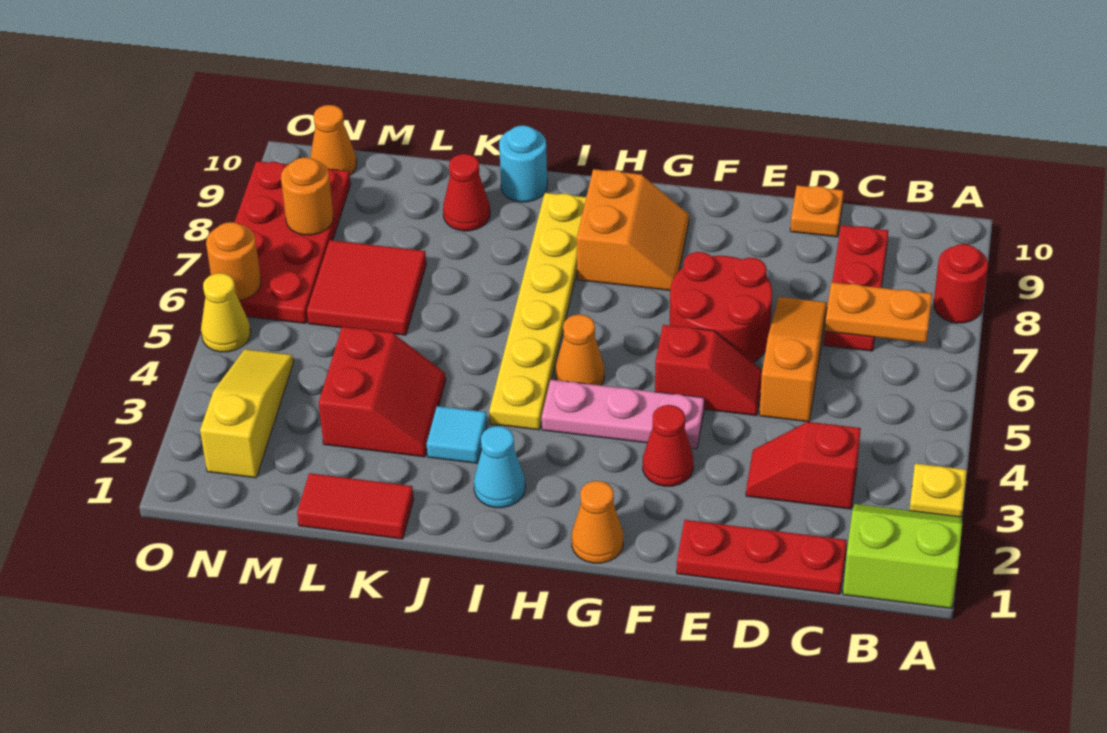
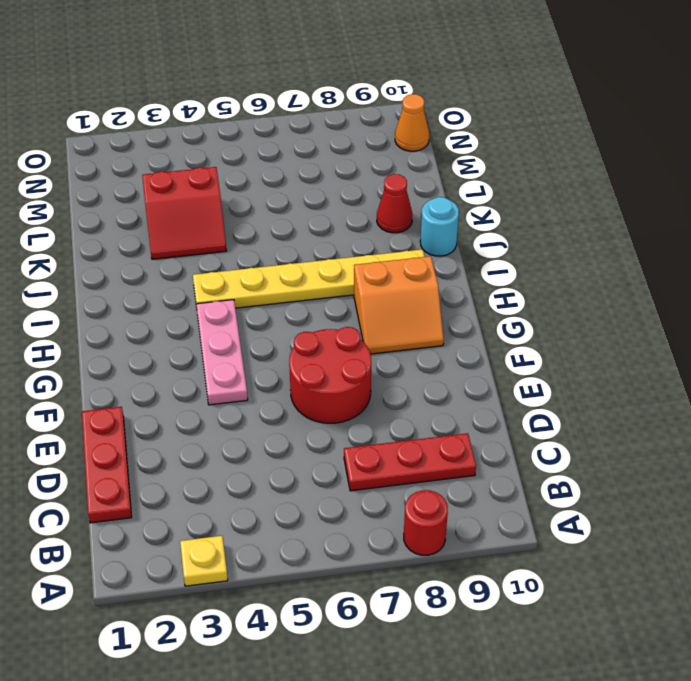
none -> lime 2x2 slope [843,504,962,608]
none -> red 1x2 slope [746,422,861,509]
none -> orange 1x3 slope [759,297,827,422]
none -> orange 1x1 plate [790,185,844,237]

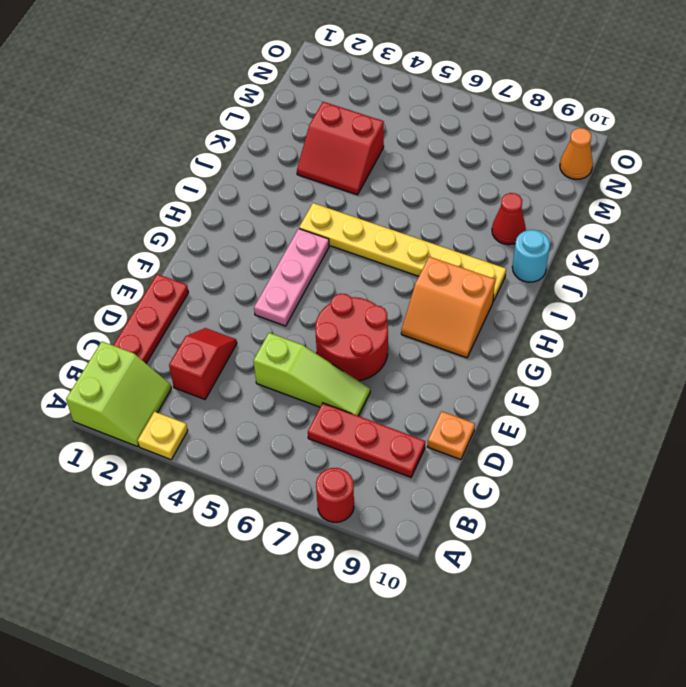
lime 1x3 slope [253,333,370,416] -> orange 1x3 slope [759,297,827,422]
none -> red 1x2 slope [655,325,762,416]
none -> red 1x1 cone [643,405,693,486]
none -> orange 1x1 cone [572,481,623,563]
none -> orange 1x1 cone [555,314,604,385]

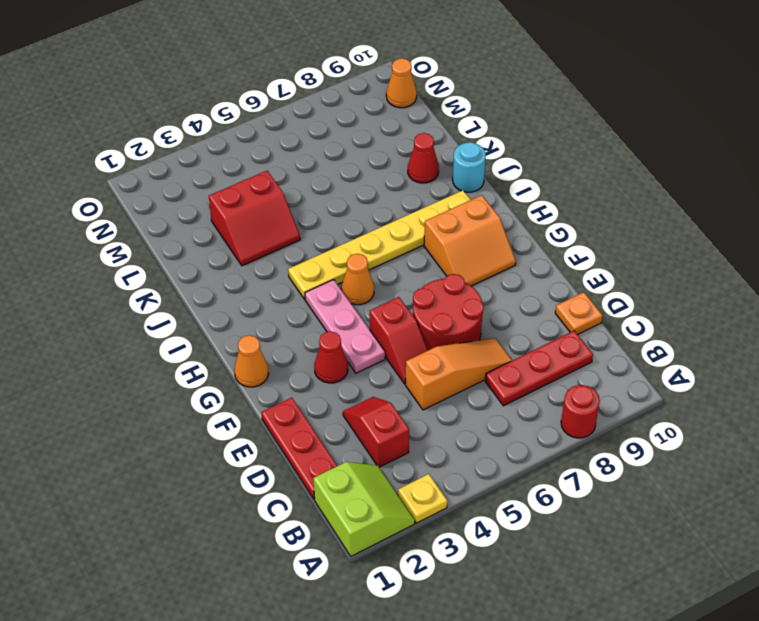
none -> cyan 1x1 cone [474,426,525,508]
none -> cyan 1x1 tile [427,406,487,463]
none -> red 1x2 tile [297,473,414,539]
none -> red 2x2 tile [307,240,426,335]

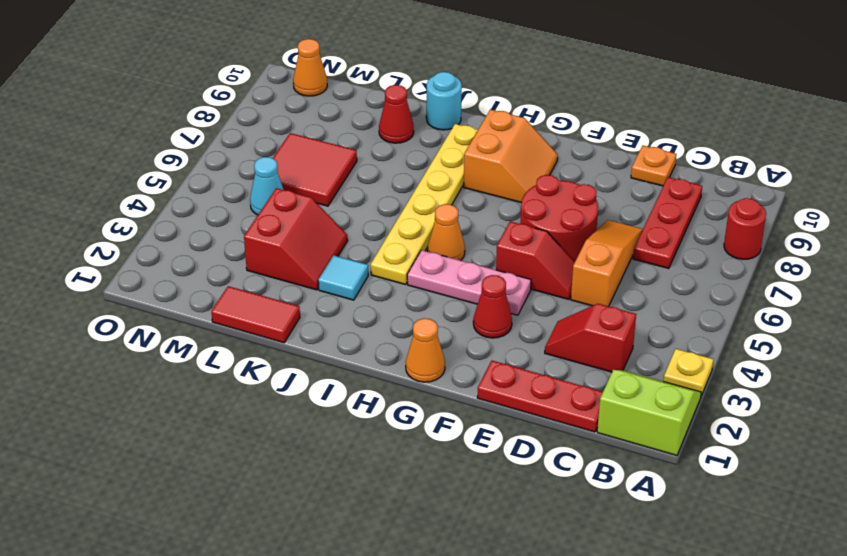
cyan 1x1 cone [250,157,284,215] -> cyan 1x1 cone moved to [474,426,525,508]
none -> yellow 1x3 slope [200,349,294,478]
none -> red 2x4 plate [234,161,350,324]
none -> yellow 1x1 cone [201,273,251,352]
none -> orange 1x2 plate [825,282,932,343]

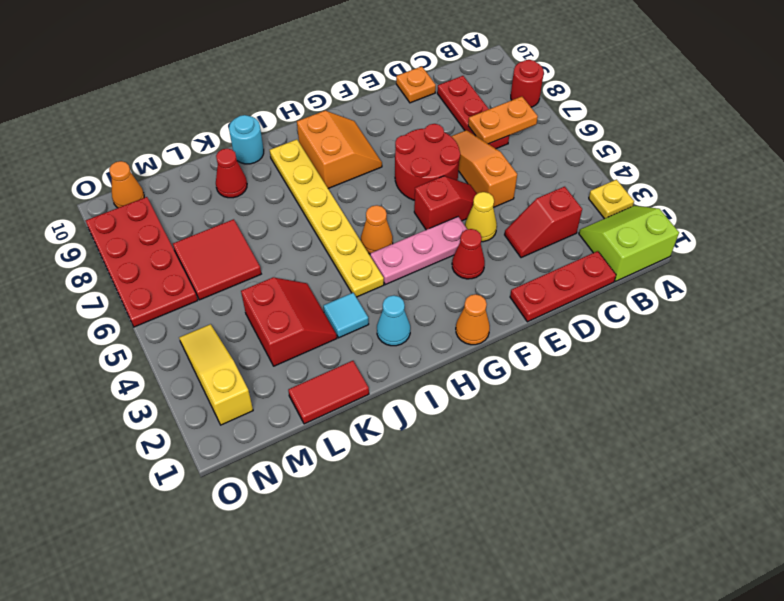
yellow 1x1 cone [465,192,497,242] -> yellow 1x1 cone moved to [201,273,251,352]
none -> orange 1x1 round brick [281,157,333,235]
none -> orange 1x1 round brick [206,222,261,301]

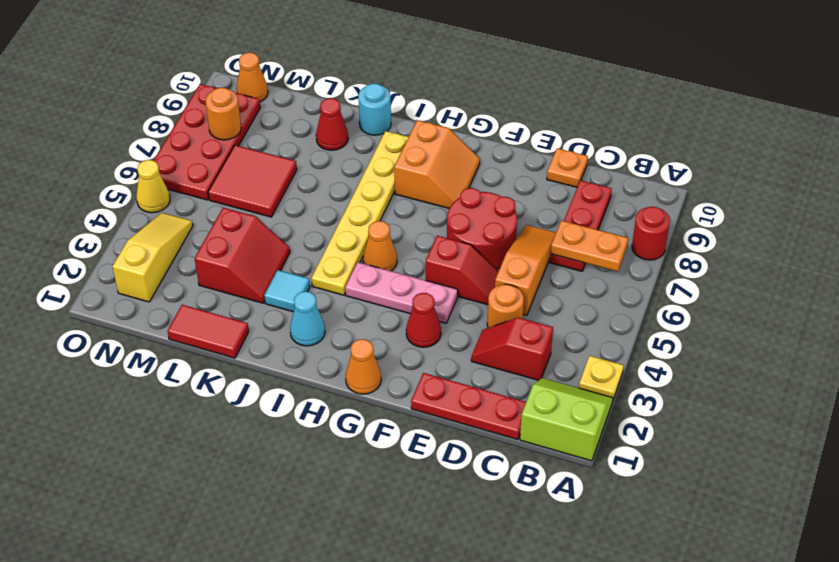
orange 1x1 round brick [487,284,524,328] -> orange 1x1 round brick moved to [206,222,261,301]

